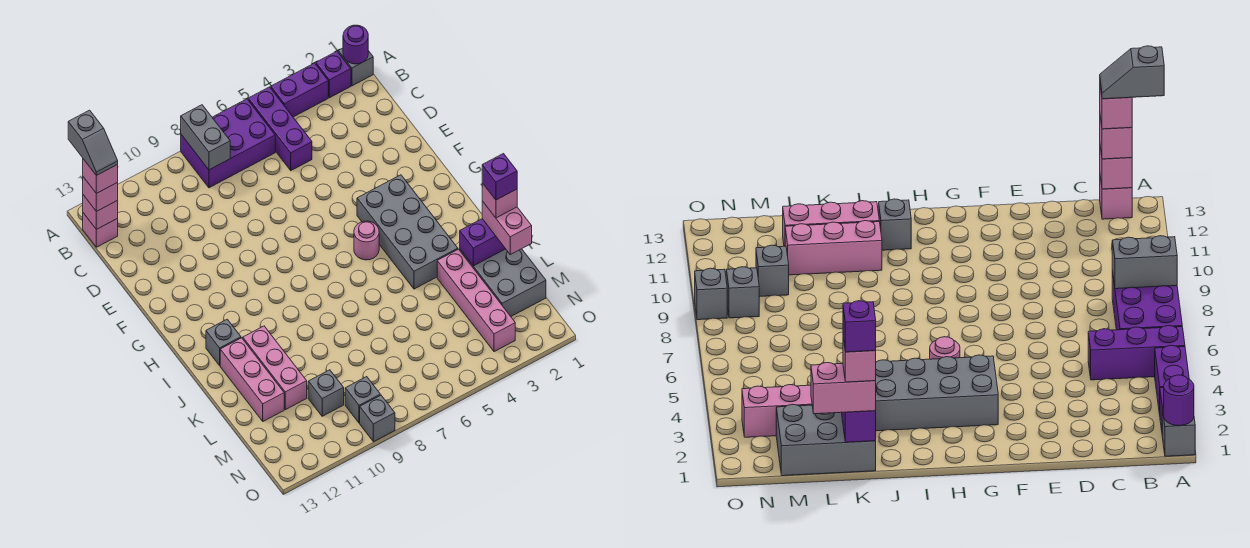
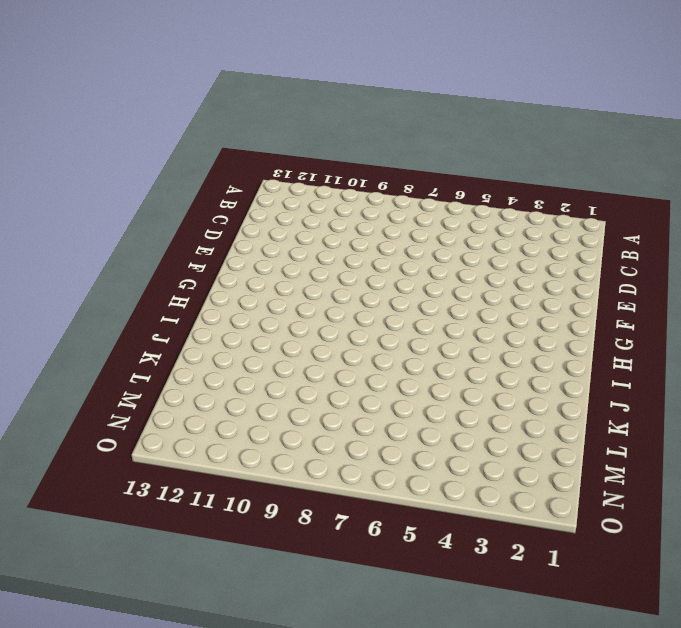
none -> grey 1x1 brick [338,48,373,86]
none -> purple 1x1 brick [316,51,351,98]
none -> purple 1x2 brick [271,63,328,117]

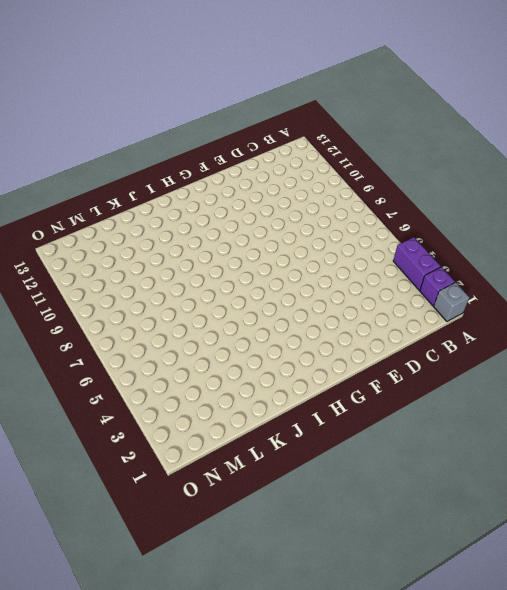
none -> purple 1x3 brick [248,87,312,170]
none -> purple 2x3 brick [181,99,275,188]
none -> pink 1x1 brick [83,213,118,247]

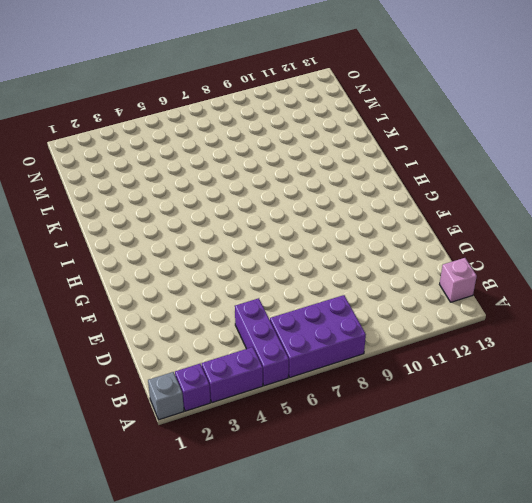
none -> grey 2x4 brick [357,175,458,289]
none -> pink 1x1 round brick [354,221,379,260]
none -> grey 1x1 brick [206,319,241,366]

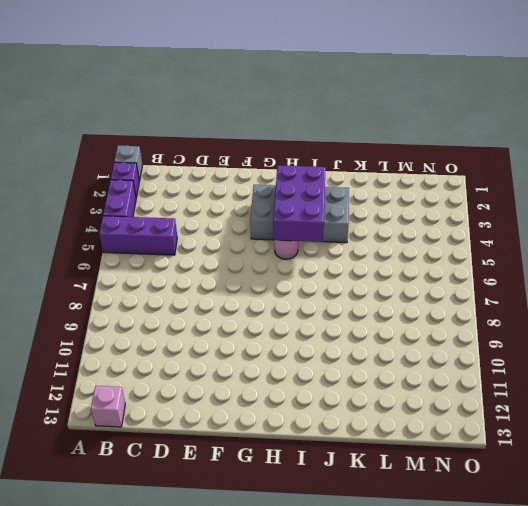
purple 2x3 brick [273,165,326,242] -> purple 2x3 brick moved to [181,99,275,188]
none -> grey 1x1 brick [206,319,241,366]
none -> pink 1x3 brick [243,326,307,410]
none -> pink 1x3 brick [220,338,284,421]

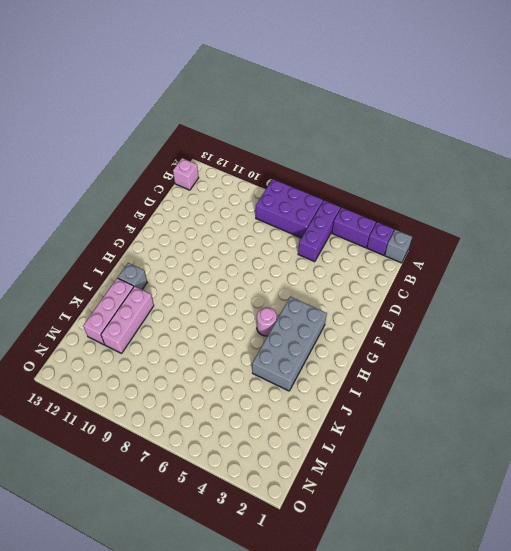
none -> grey 2x3 brick [460,249,546,316]
none -> pink 1x4 brick [437,249,515,352]
none -> grey 1x1 brick [308,370,344,416]

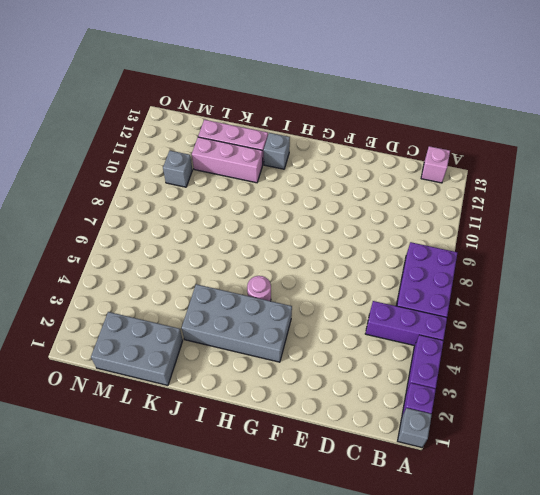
none -> pink 1x4 brick [437,249,515,352]
none -> grey 1x1 brick [345,377,380,423]
none -> grey 1x1 brick [360,395,395,442]

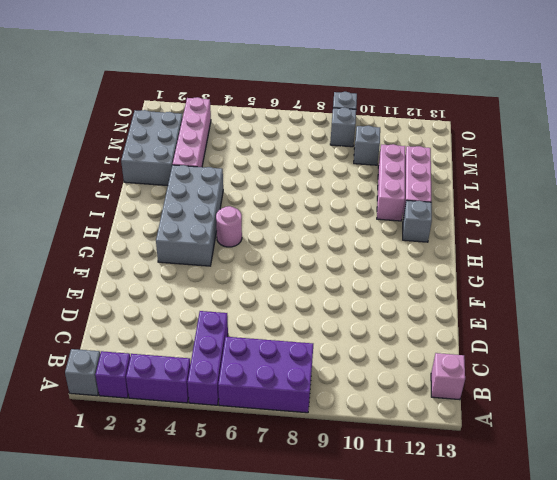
none -> purple 1x1 round brick [343,25,368,64]
none -> grey 1x2 brick [181,105,230,170]
none -> pink 1x1 brick [83,195,118,229]

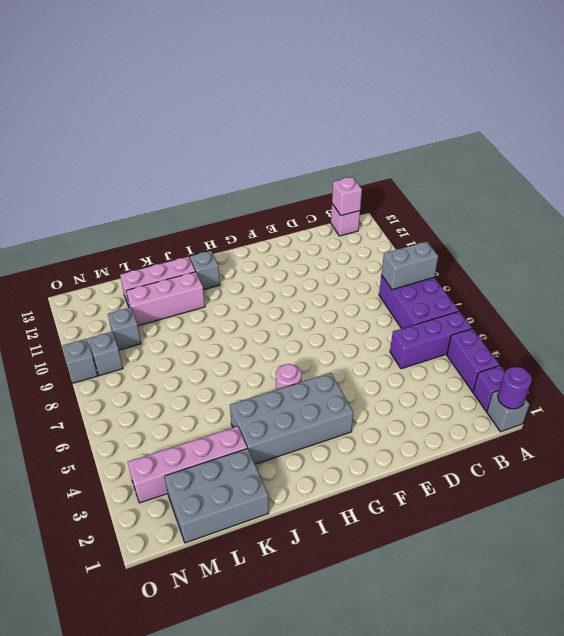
none -> purple 1x2 brick [460,219,505,266]
none -> pink 1x1 brick [83,177,118,212]
none -> pink 1x2 brick [482,201,532,255]

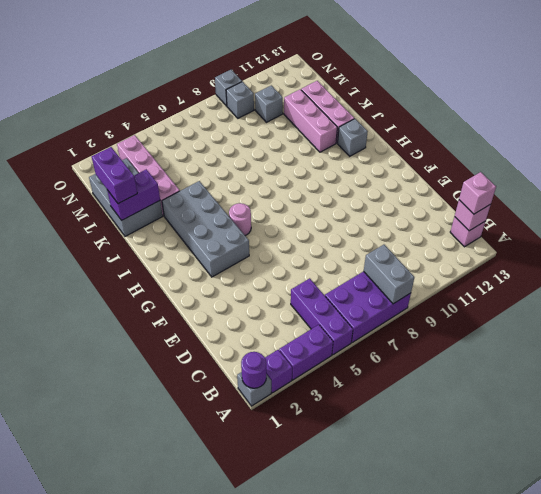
purple 1x2 brick [92,147,137,204] -> pink 1x2 brick [482,201,532,255]
none -> pink 1x1 brick [83,159,118,194]
none -> pink 1x1 brick [482,183,517,218]
none -> grey 1x2 slope [68,110,118,176]

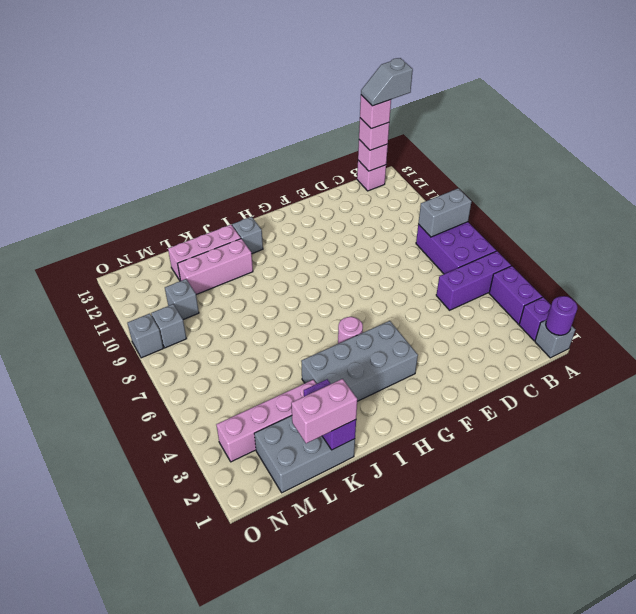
none -> pink 1x1 brick [482,183,517,218]
none -> purple 1x1 brick [482,154,517,200]

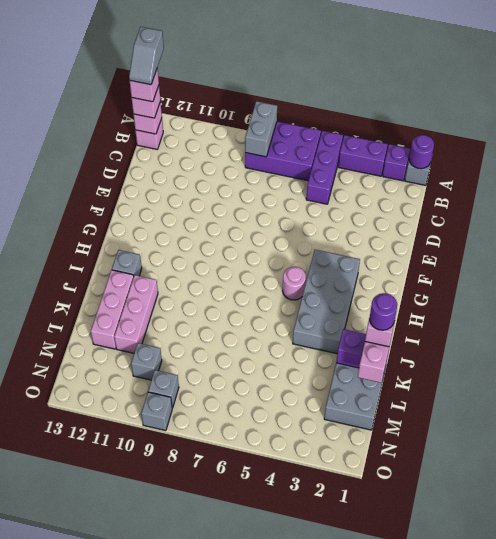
purple 1x1 round brick [370,293,397,330] -> purple 1x1 brick [482,154,517,200]
none -> pink 1x4 brick [437,249,515,352]

